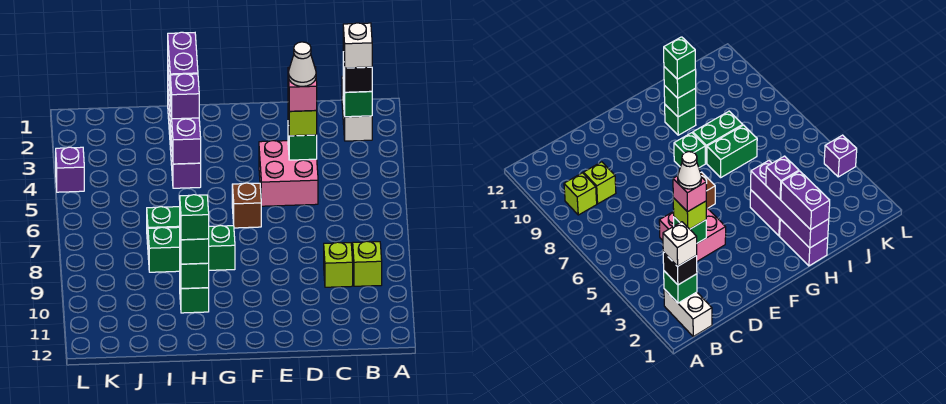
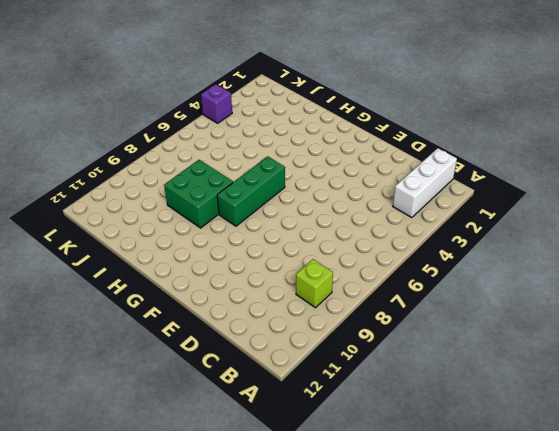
white 1x3 brick [393,148,457,218] -> white 1x2 brick [342,76,372,141]
green 1x3 brick [217,156,285,226] -> green 1x1 brick [209,225,235,270]
green 2x2 brick [164,160,233,228] -> green 1x2 brick [148,227,180,272]
none -> lime 1x1 brick [324,242,353,287]
none -> pink 2x2 brick [259,141,318,206]
none -> brown 1x1 brick [232,183,261,228]

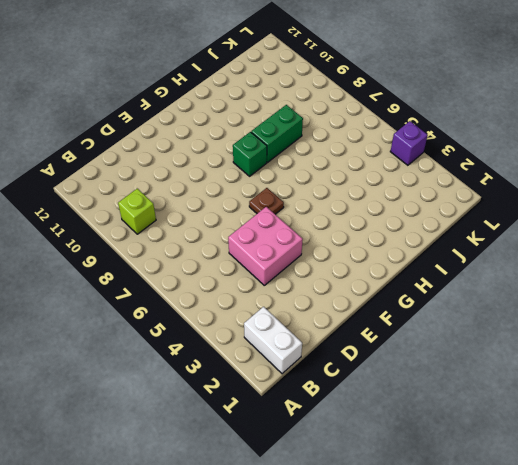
brown 1x1 plate [249,188,284,214] -> brown 1x1 brick [232,183,261,228]
none -> lime 1x1 brick [324,242,353,287]
none -> purple 1x2 brick [780,219,828,266]
none -> purple 1x2 brick [170,126,201,188]

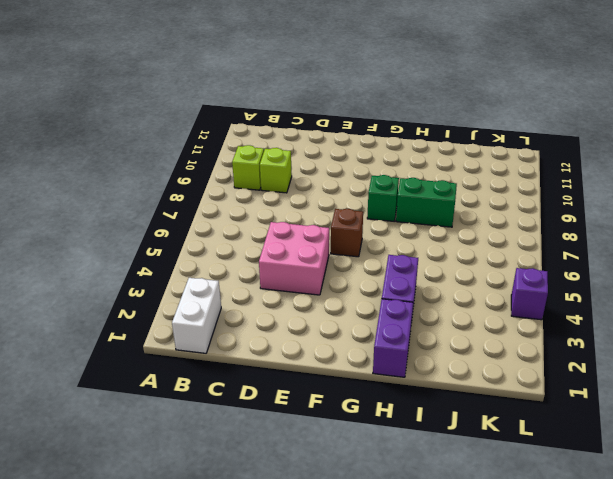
none -> green 1x2 brick [147,207,180,244]
none -> green 1x1 brick [180,280,209,313]
none -> green 1x1 brick [343,76,372,117]

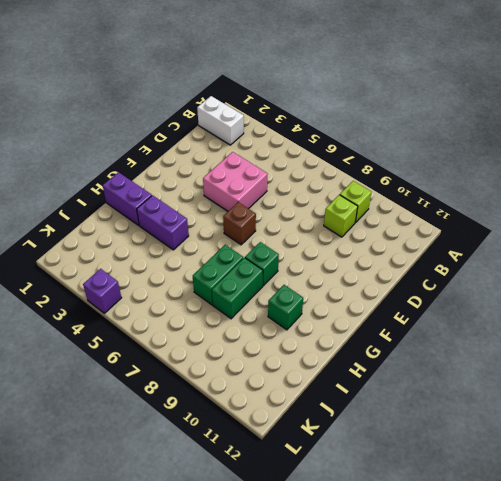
none -> green 1x1 brick [343,76,372,117]
none -> green 1x1 brick [288,126,317,160]
none -> purple 1x4 brick [168,70,201,164]

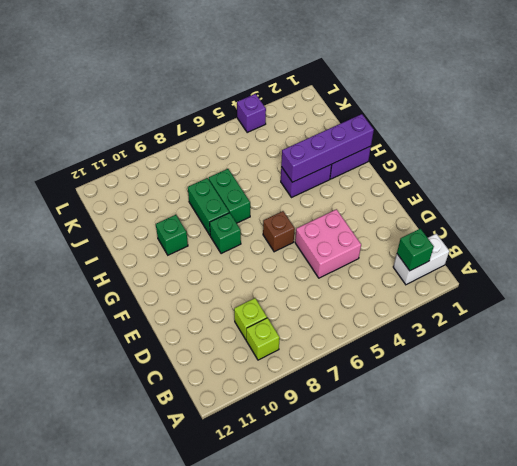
none -> green 1x1 brick [288,126,317,160]
none -> green 1x1 brick [180,256,209,289]
none -> black 1x1 brick [343,52,372,92]

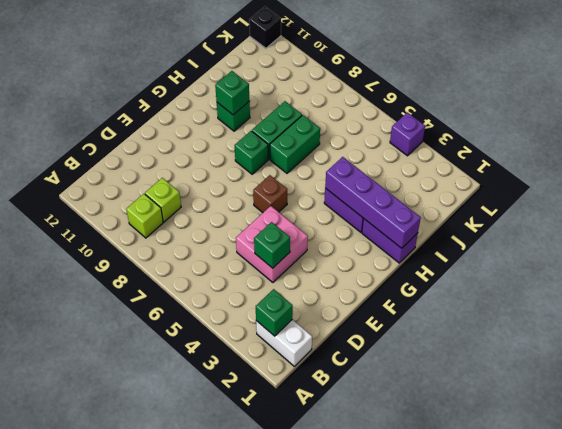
black 1x1 brick [249,7,281,48] -> black 1x1 brick moved to [343,52,372,92]
none -> lime 1x1 brick [288,101,317,136]
none -> purple 1x2 brick [168,32,198,86]
none -> purple 1x1 brick [170,74,199,119]

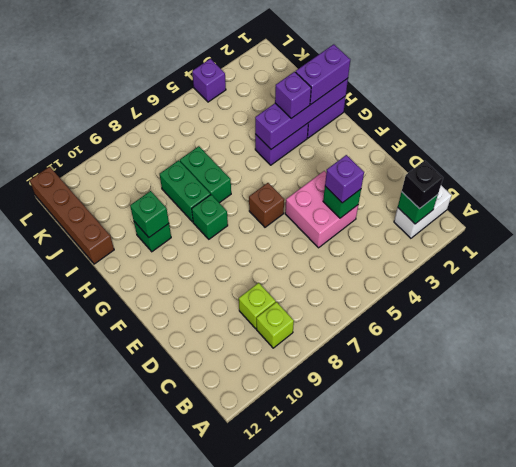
purple 1x1 brick [325,155,364,203] -> lime 1x1 brick [288,101,317,136]
brown 1x4 brick [30,167,114,264] -> none
none -> green 1x1 brick [180,231,209,264]
none -> white 1x1 brick [343,23,372,68]
none -> pink 1x1 brick [288,67,317,111]

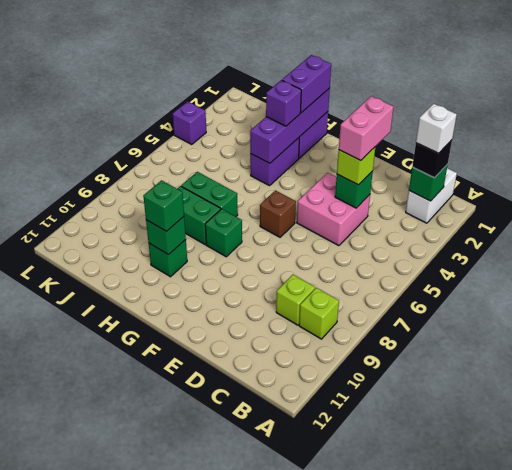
pink 1x2 brick [339,96,393,161] -> pink 1x1 brick [288,67,317,111]
none -> green 1x1 brick [180,195,209,240]
none -> white 1x1 cone [289,42,316,86]

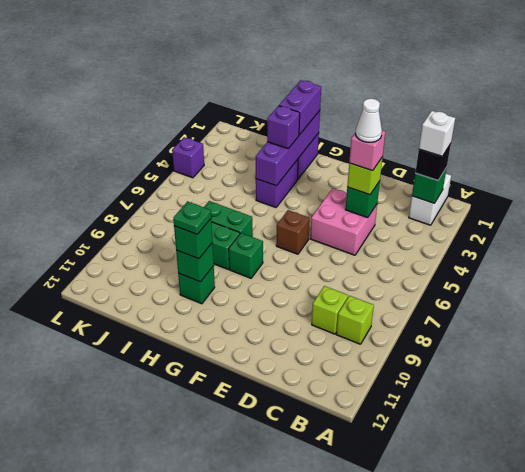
green 1x1 plate [173,201,211,234] -> green 1x1 brick [180,195,209,240]

